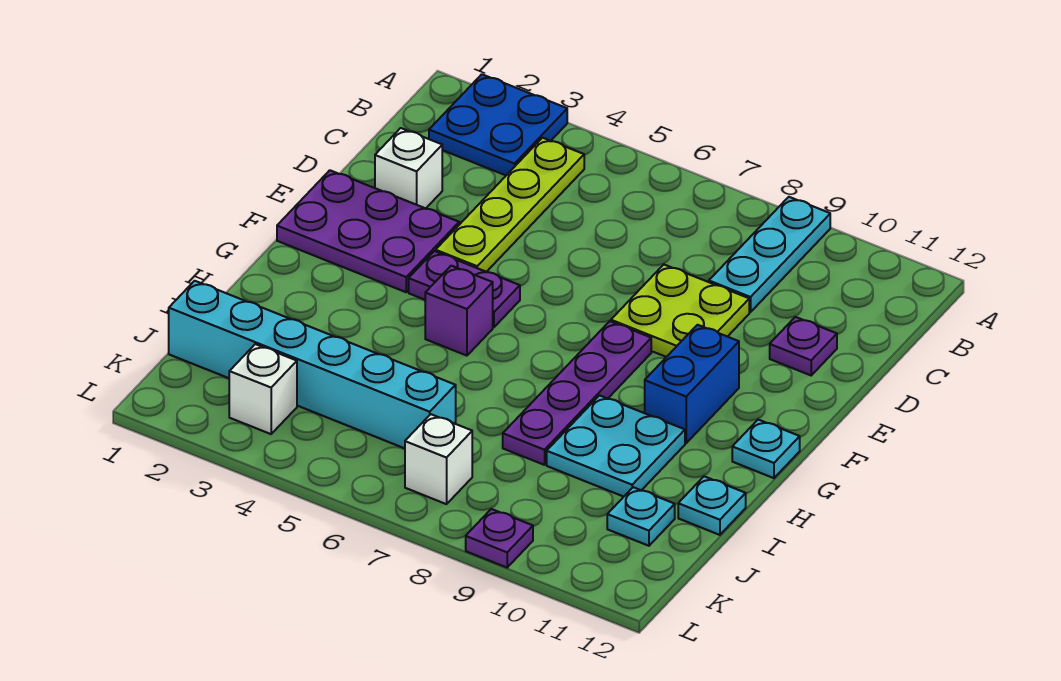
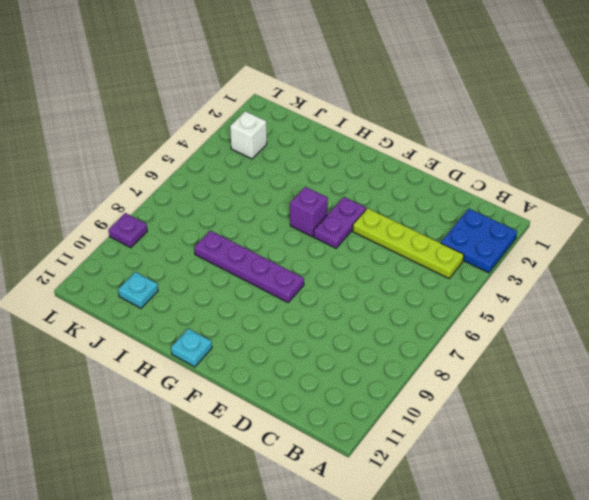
none -> cyan 1x3 plate [709,197,830,312]
none -> white 1x1 brick [375,128,442,208]
none -> lime 2x2 plate [611,265,749,357]

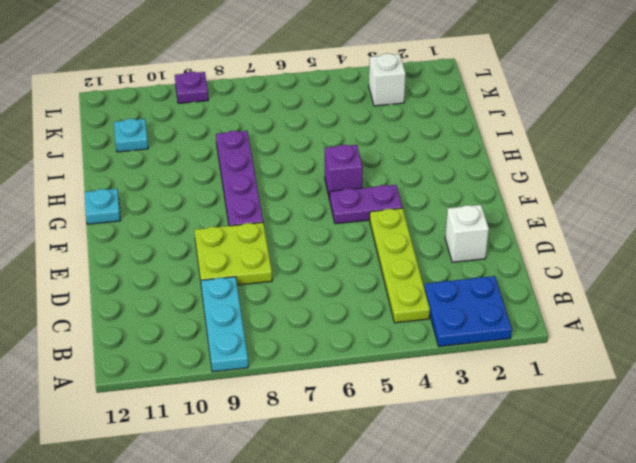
none -> purple 1x1 plate [770,317,837,375]
none -> purple 2x3 plate [277,170,459,292]
none -> blue 1x2 brick [645,325,739,443]

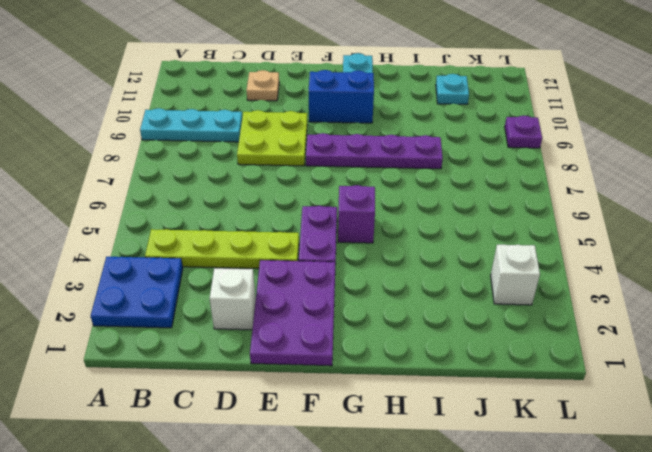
tan 1x1 plate [246,70,279,101] -> purple 1x1 plate [770,317,837,375]
none -> cyan 2x2 plate [547,395,685,497]
none -> cyan 1x1 plate [678,476,746,535]
none -> cyan 1x6 brick [169,281,456,448]

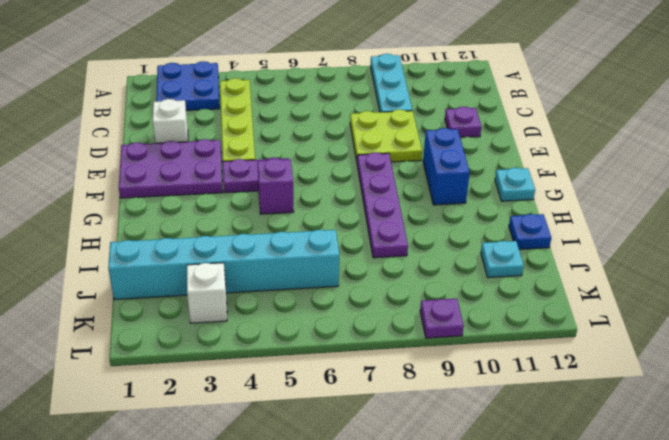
blue 1x1 plate [509,214,551,249] -> cyan 1x1 plate [678,476,746,535]
none -> cyan 2x2 plate [547,395,685,497]
none -> white 1x1 brick [405,414,472,504]

